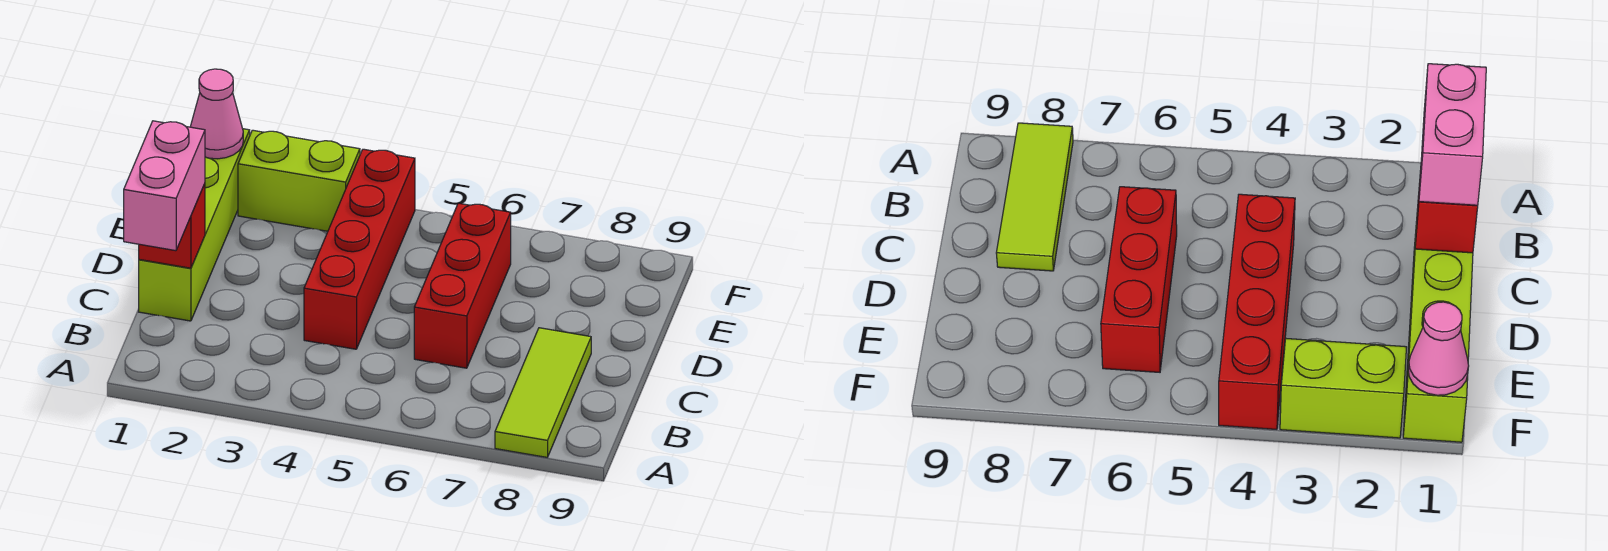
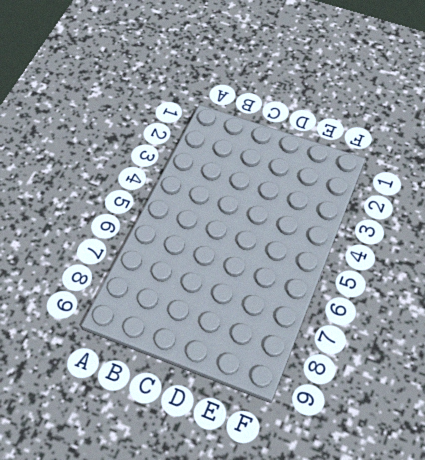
none -> lime 1x3 tile [495,328,591,457]
none -> lime 1x4 brick [139,129,250,321]

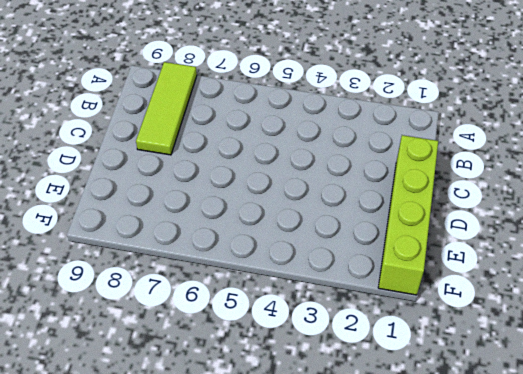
none -> red 1x4 brick [304,149,415,349]
none -> red 1x3 brick [414,203,511,368]

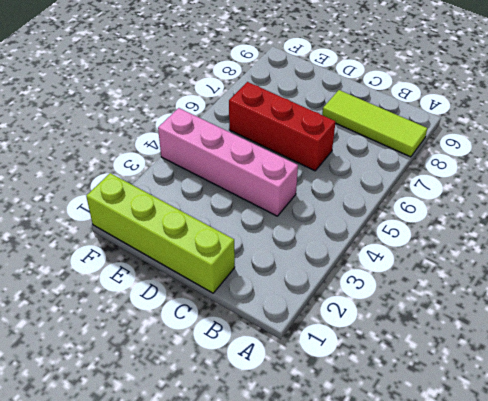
pink 1x4 brick [158,108,298,216] -> red 1x4 brick [304,149,415,349]
none -> lime 1x2 brick [238,130,360,231]
none -> red 1x1 brick [139,184,205,268]

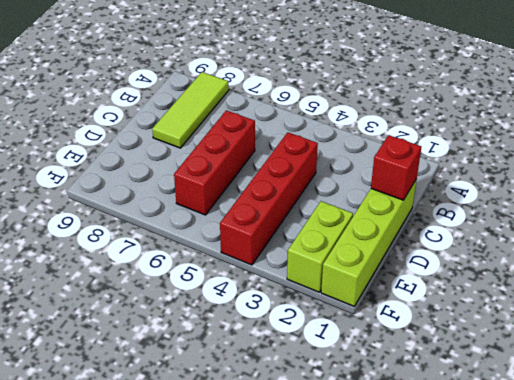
lime 1x2 brick [287,201,353,292] -> lime 1x2 brick turned to [238,130,360,231]
none -> pink 1x1 cone [190,69,243,159]
none -> pink 1x2 brick [124,121,205,251]

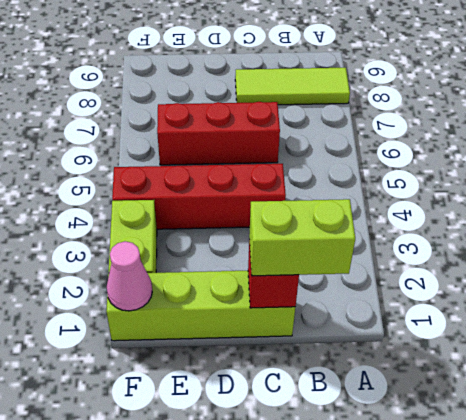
lime 1x2 brick [249,199,355,276] -> pink 1x2 brick [124,121,205,251]

